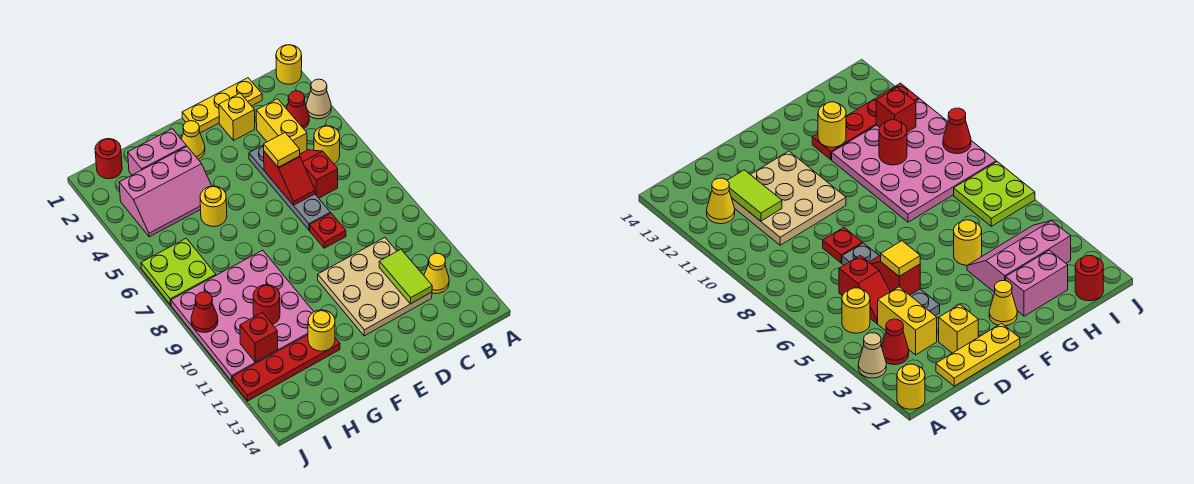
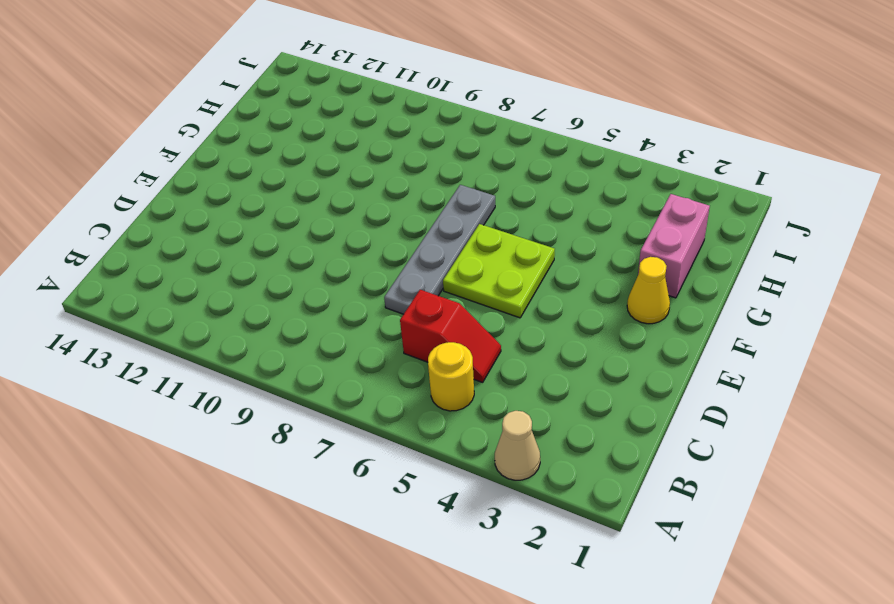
grey 1x4 plate [384,185,495,314] -> grey 1x4 plate turned to [249,145,330,230]
lime 2x2 plate [443,224,555,318] -> lime 2x2 plate moved to [141,238,216,305]
none -> yellow 1x1 round brick [276,45,302,84]
none -> red 1x1 cone [286,91,309,129]
none -> yellow 1x1 cone [424,253,449,294]

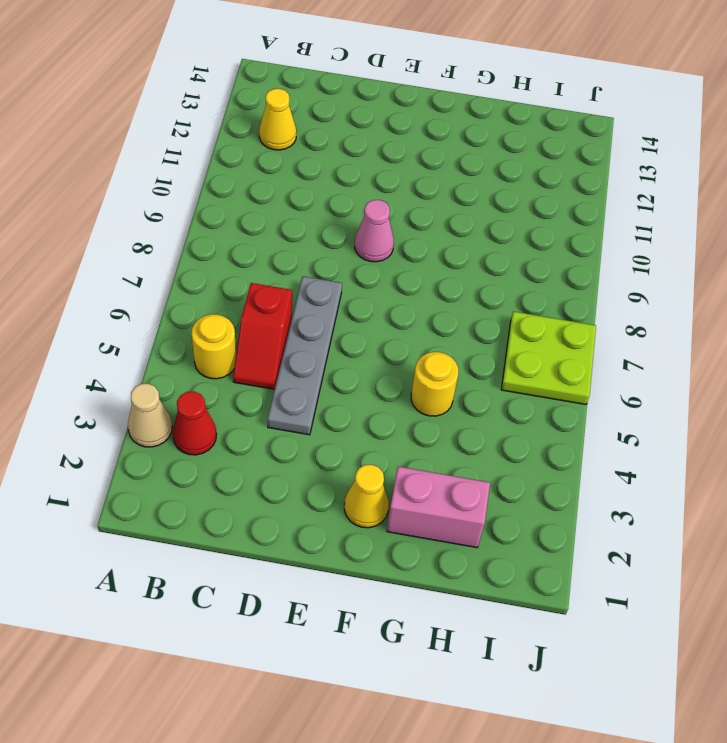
pink 1x1 cone [355,200,394,262] -> none
none -> yellow 1x1 round brick [276,45,302,84]
none -> yellow 1x3 plate [182,78,262,133]
none -> yellow 1x2 brick [256,99,307,154]

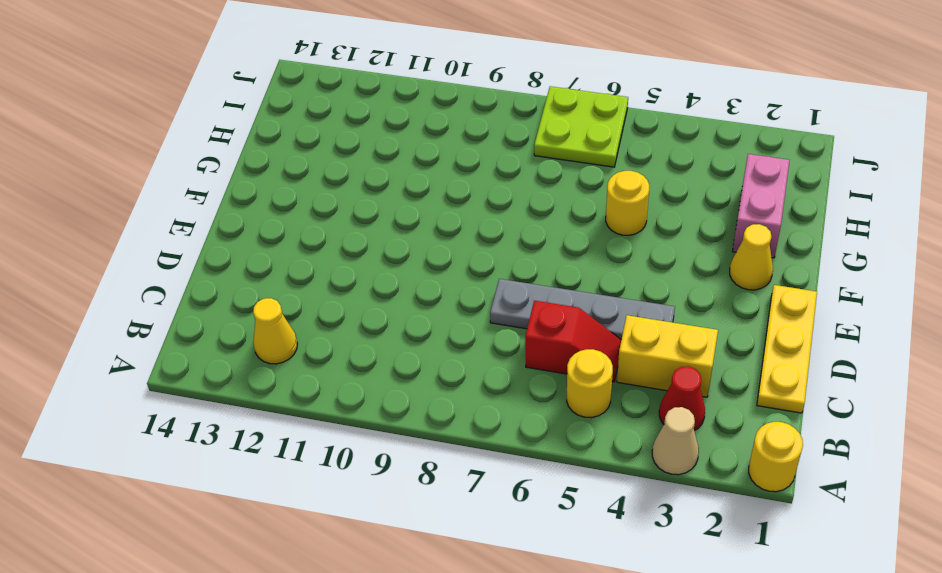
none -> tan 3x3 plate [318,238,432,336]
none -> yellow 1x1 brick [219,93,255,140]
none -> red 1x1 plate [310,213,346,248]

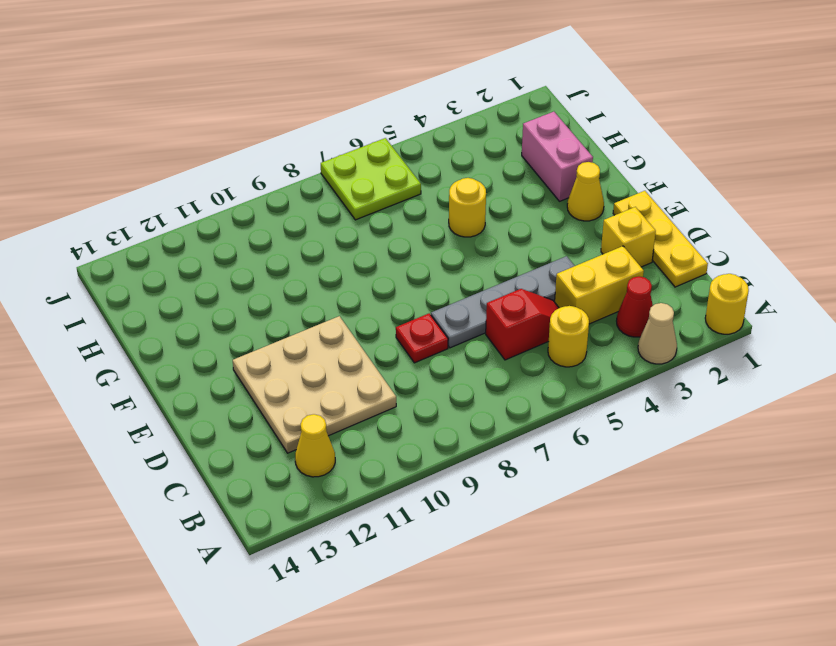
none -> pink 2x3 slope [119,147,212,237]
none -> pink 4x4 plate [171,250,314,381]
none -> red 1x4 plate [232,335,340,401]

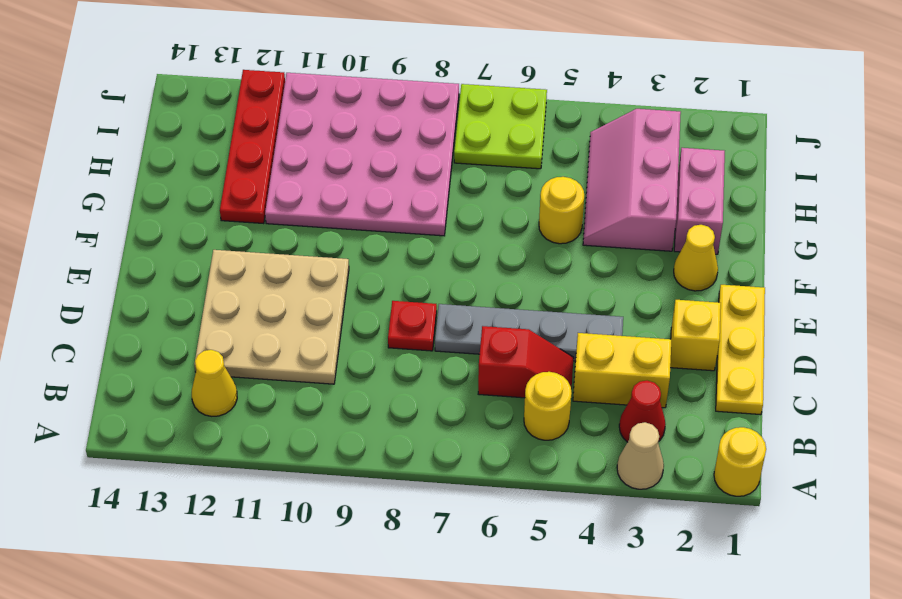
none -> red 1x1 round brick [95,139,122,179]
none -> lime 1x2 tile [379,249,432,304]
none -> red 1x2 slope [264,151,315,205]

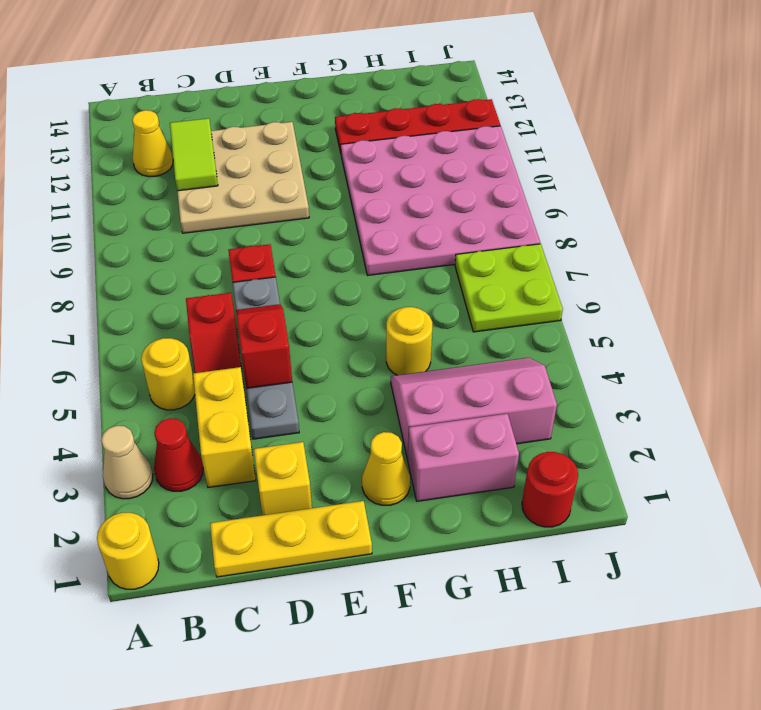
none -> yellow 1x1 round brick [308,310,335,351]
none -> red 1x1 round brick [253,285,280,325]
none -> red 1x1 brick [240,313,278,362]

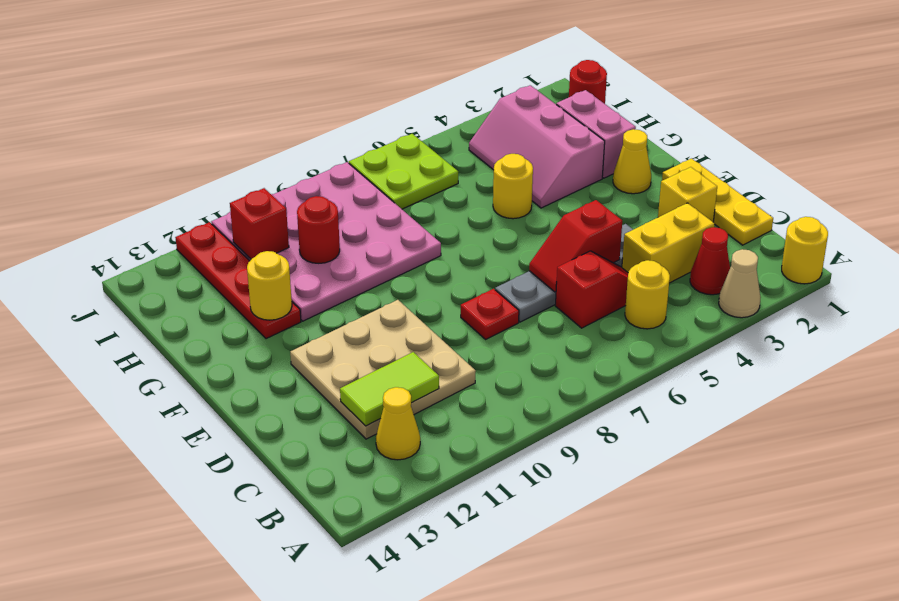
none -> red 1x1 cone [191,292,218,332]
none -> yellow 1x1 tile [264,133,300,167]

